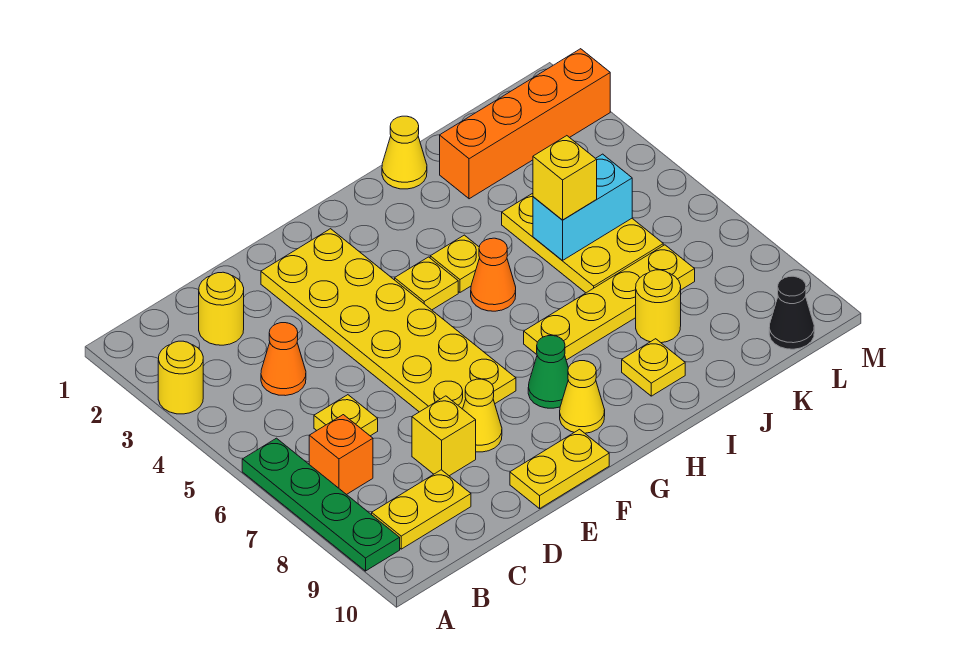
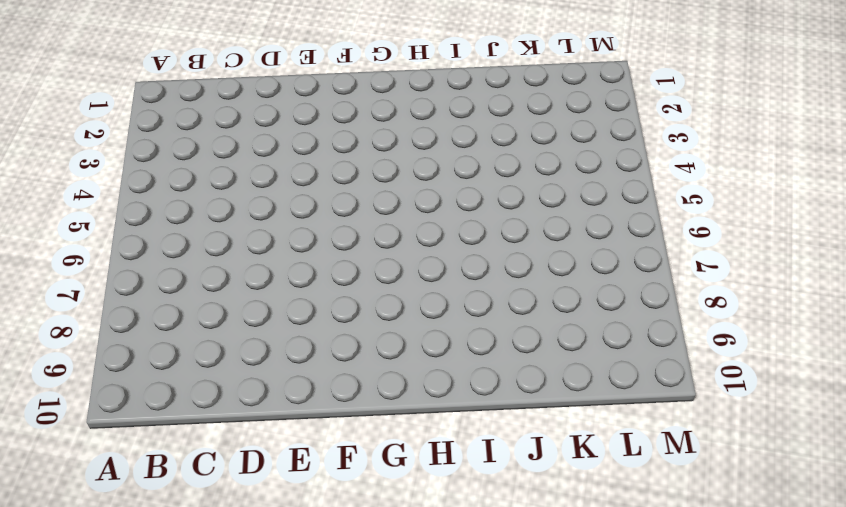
none -> yellow 1x1 round brick [158,341,203,414]
none -> green 1x4 plate [242,438,400,571]
none -> orange 1x1 brick [309,415,373,495]

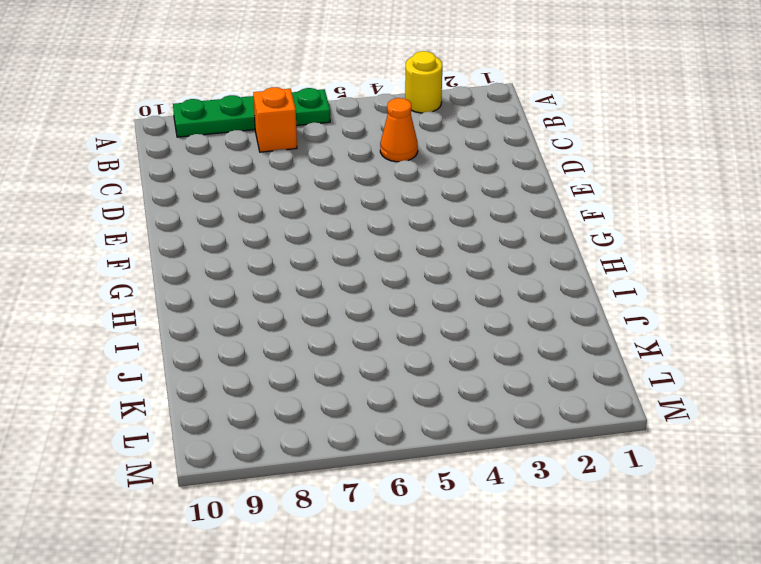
none -> yellow 1x2 plate [372,470,471,549]
none -> yellow 1x1 round brick [199,272,244,345]
none -> yellow 1x1 plate [314,395,378,436]

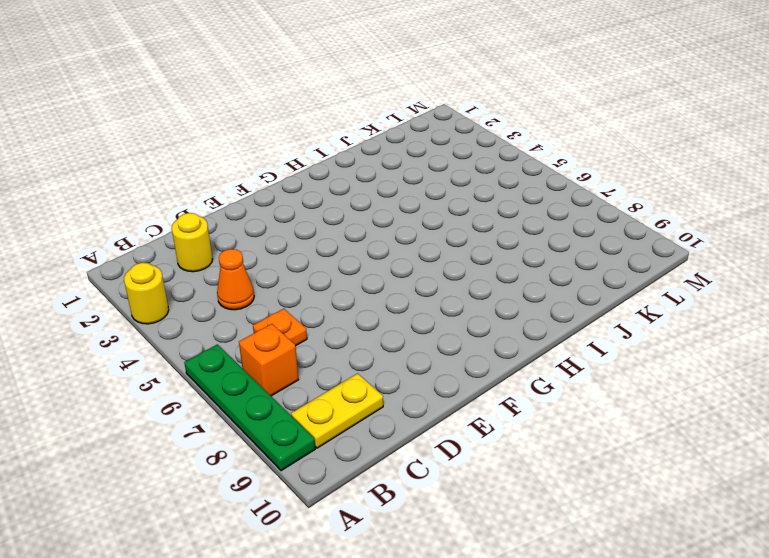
orange 1x1 plate [253,309,307,346] -> yellow 1x1 plate [314,395,378,436]
none -> yellow 1x1 brick [412,396,476,476]
none -> yellow 2x6 plate [261,229,516,412]
none -> yellow 1x1 cone [463,379,502,452]

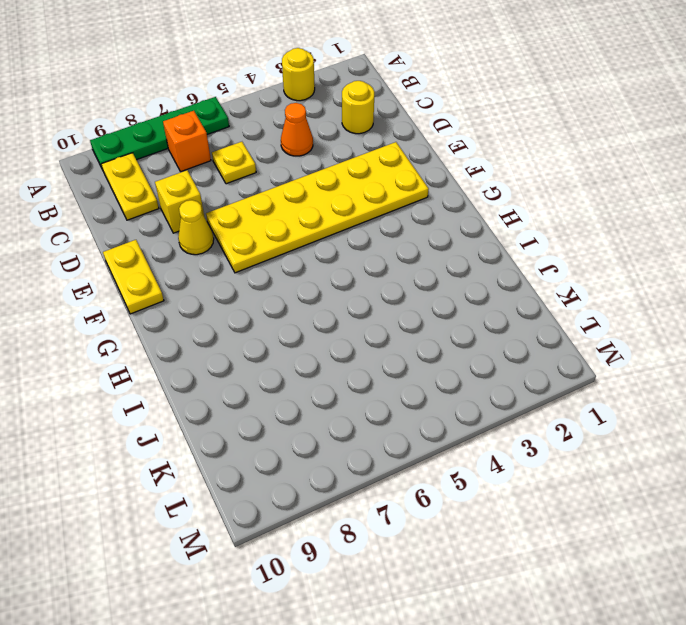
none -> yellow 1x1 plate [395,257,458,310]
none -> green 1x1 cone [528,336,568,408]
none -> yellow 1x1 cone [560,361,605,433]

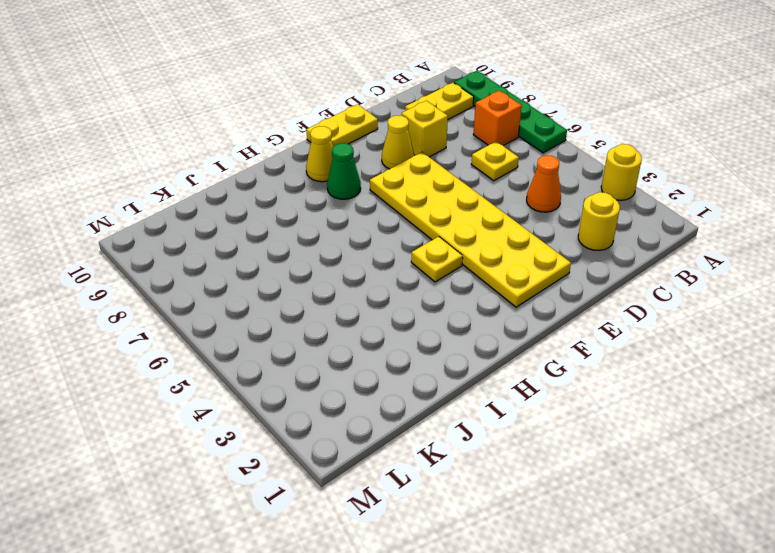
none -> yellow 1x1 plate [430,235,480,292]
none -> orange 1x1 cone [471,238,516,311]
none -> yellow 1x4 plate [524,245,695,360]

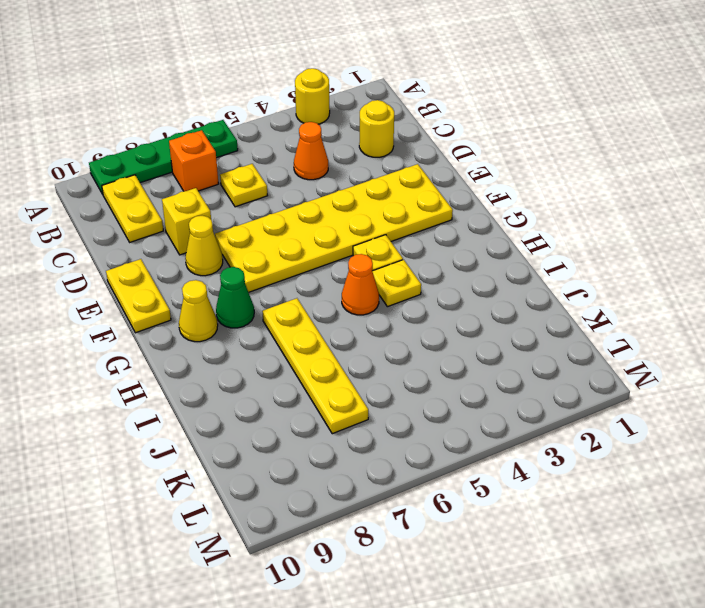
none -> yellow 1x1 cone [382,116,427,189]
none -> yellow 1x1 plate [622,339,685,396]
none -> orange 1x4 brick [440,49,610,199]

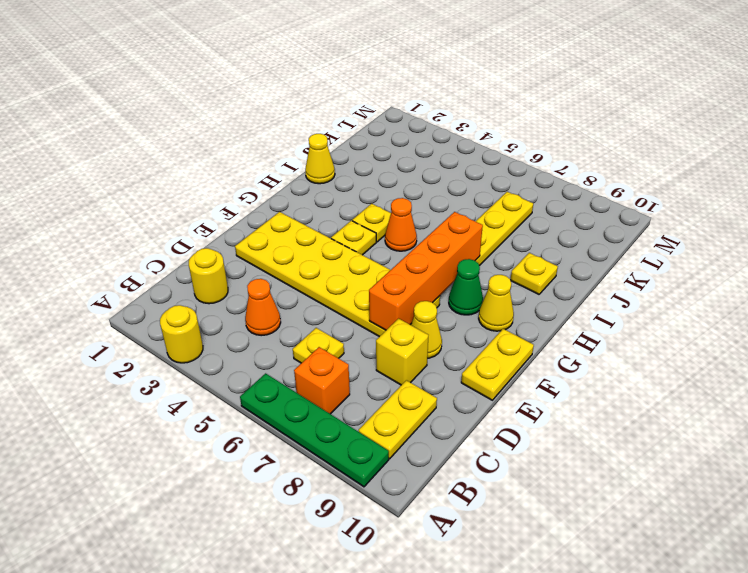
orange 1x4 brick [369,212,483,330] -> orange 1x4 brick moved to [440,49,610,199]
none -> yellow 2x3 plate [502,193,663,293]
none -> yellow 1x1 round brick [636,270,681,343]
none -> black 1x1 cone [769,276,814,349]

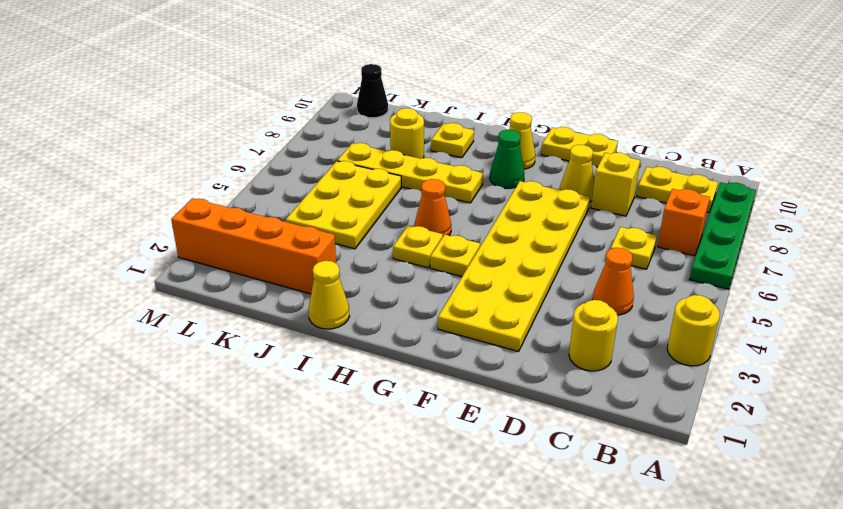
none -> cyan 1x2 brick [533,154,632,261]
none -> yellow 1x1 brick [533,136,597,220]

